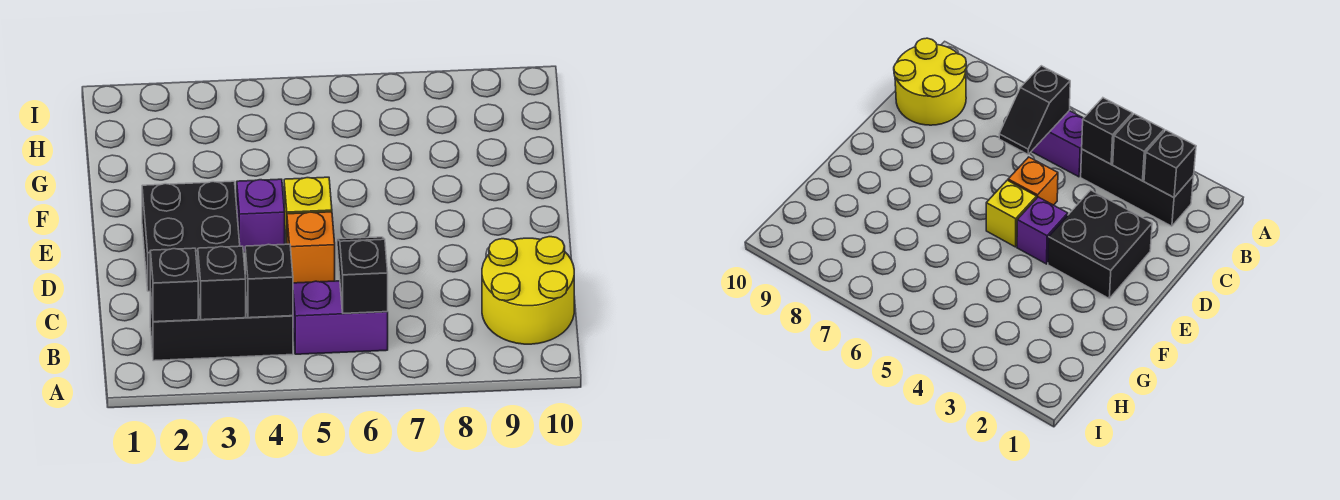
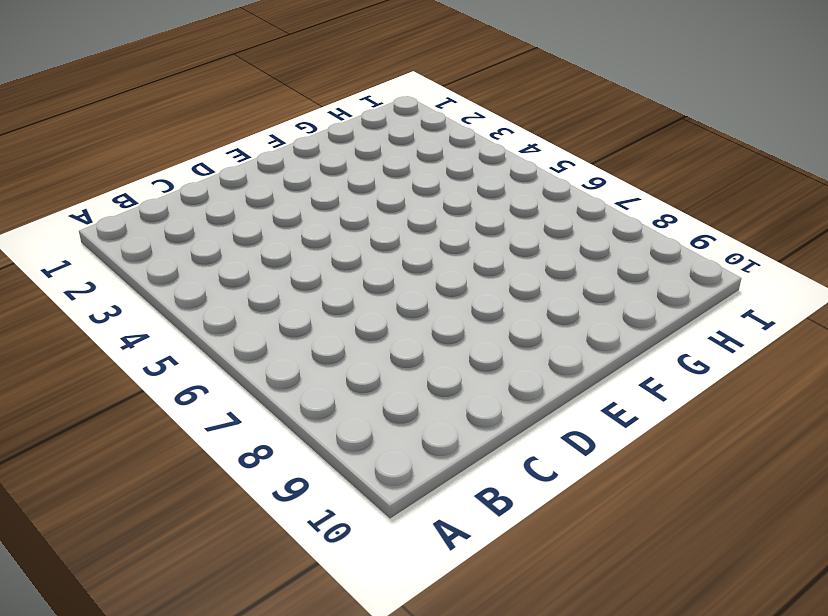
none -> black 1x3 brick [150,290,293,361]
none -> purple 1x2 brick [293,281,388,354]

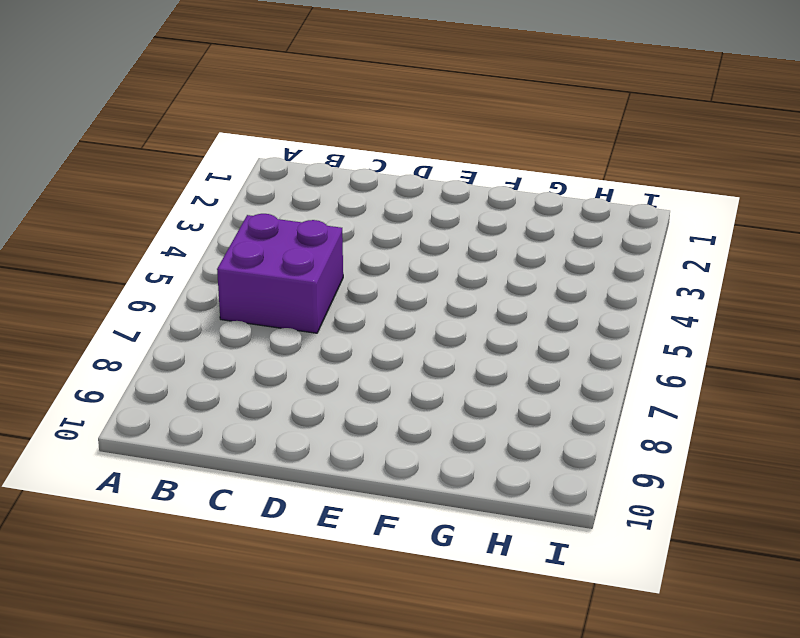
purple 2x2 brick [217,214,343,333] -> purple 1x2 brick [293,281,388,354]
none -> black 1x3 brick [150,290,293,361]
none -> yellow 2x2 round brick [482,237,574,344]

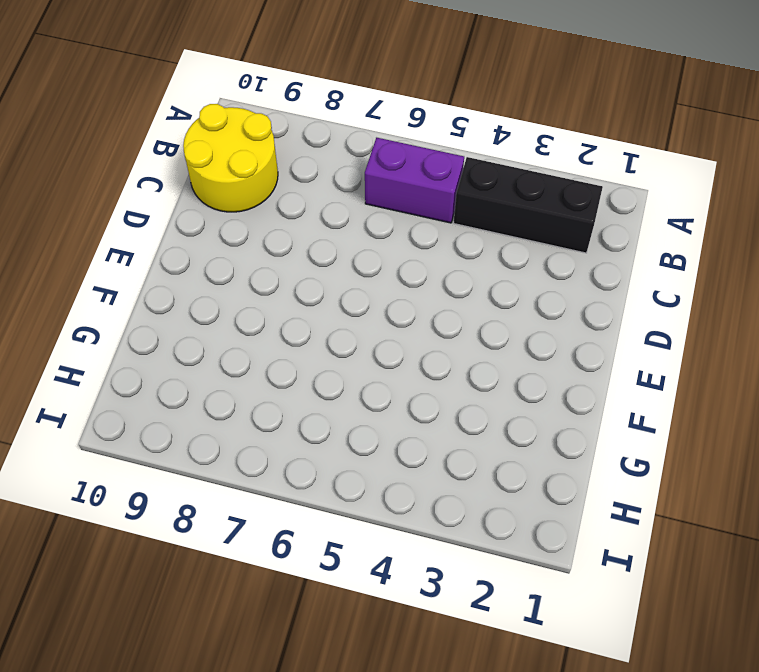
none -> black 2x2 brick [142,181,240,291]
none -> orange 1x1 brick [287,212,335,283]

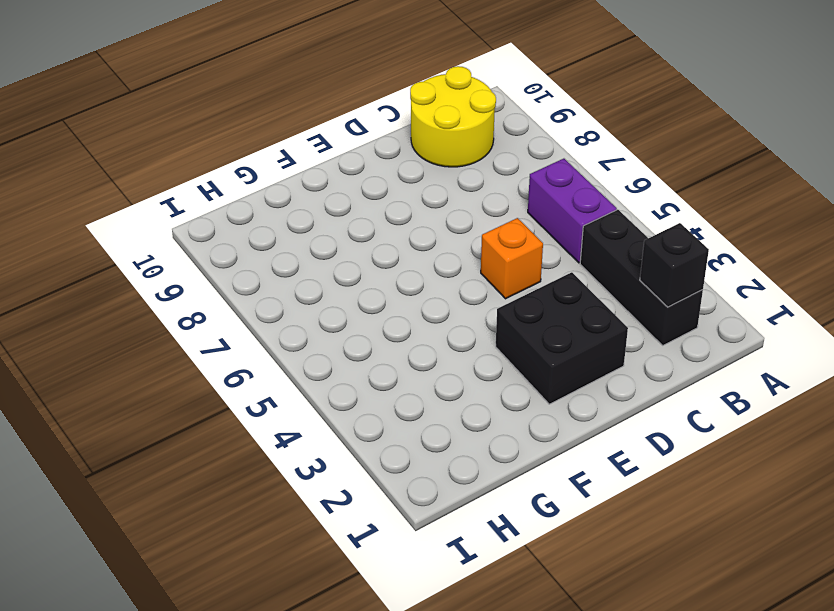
none -> purple 1x1 brick [237,179,285,253]
none -> yellow 1x1 brick [284,177,332,244]

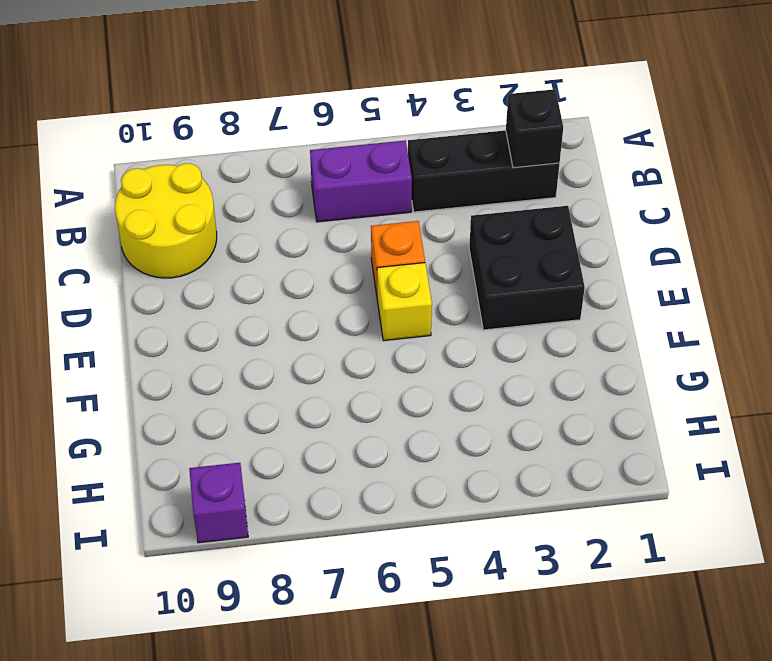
purple 1x1 brick [189,463,248,543] -> purple 1x1 brick moved to [237,179,285,253]
none -> black 1x1 brick [198,246,246,320]
none -> black 1x1 brick [245,244,293,318]

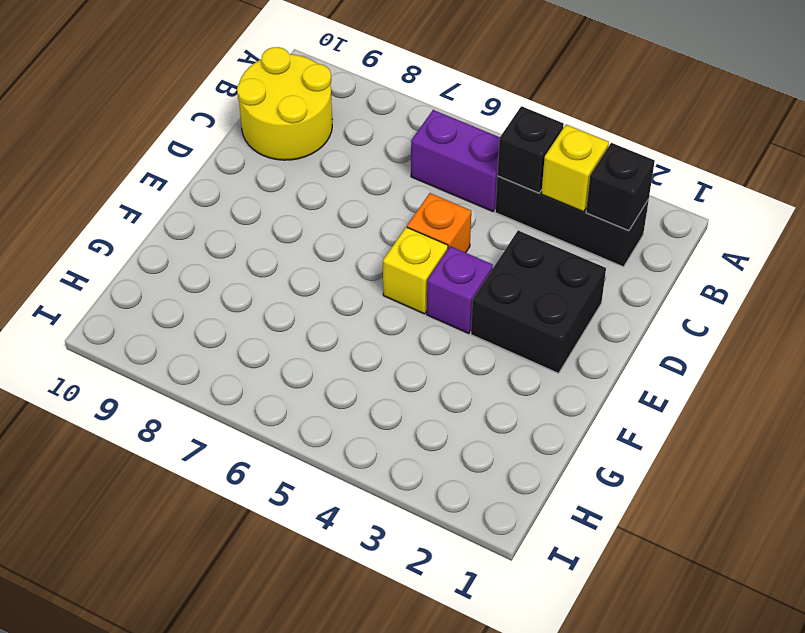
yellow 1x1 brick [541,124,609,212] -> black 1x1 brick [198,246,246,320]
none -> black 1x2 slope [337,237,388,313]

